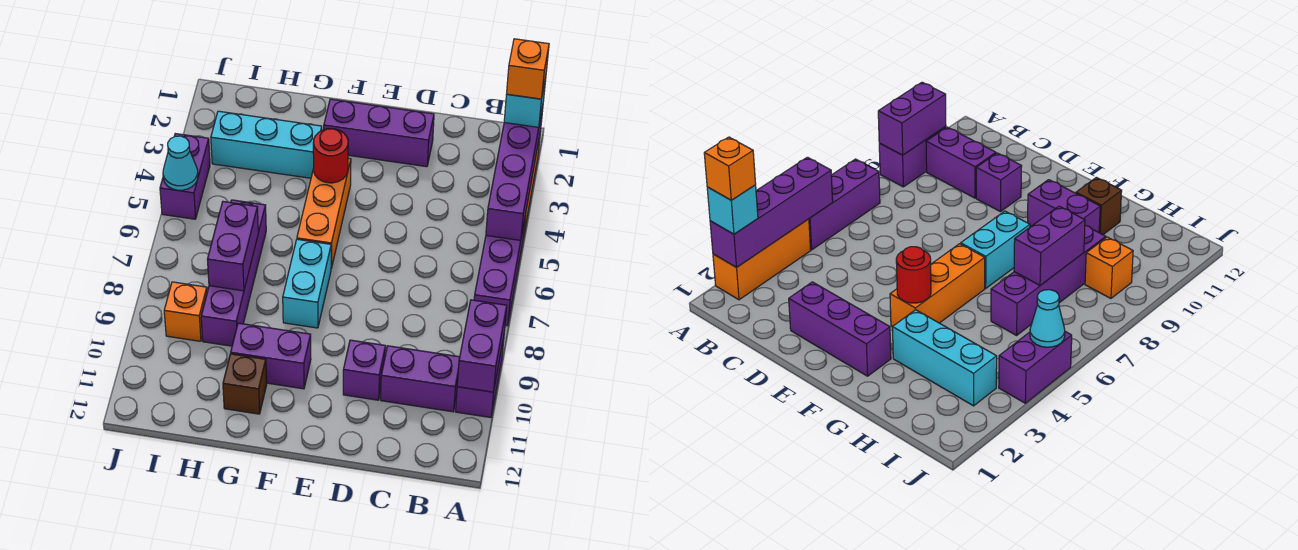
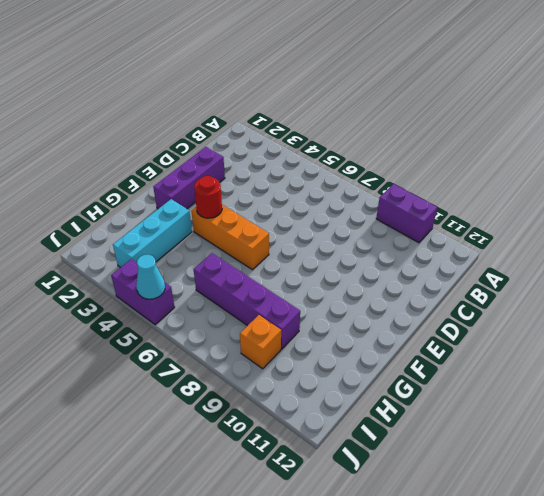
none -> orange 1x3 brick [713,219,811,300]
none -> purple 1x3 brick [474,220,525,326]
none -> purple 1x2 brick [381,346,460,412]

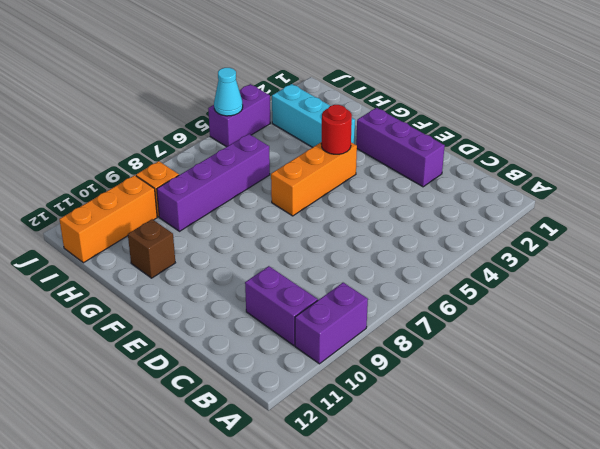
orange 1x3 brick [59,175,157,263] -> orange 1x3 brick moved to [713,219,811,300]
none -> purple 1x3 brick [474,220,525,326]
none -> purple 1x1 brick [343,340,386,400]
none -> cyan 1x2 brick [283,239,331,328]

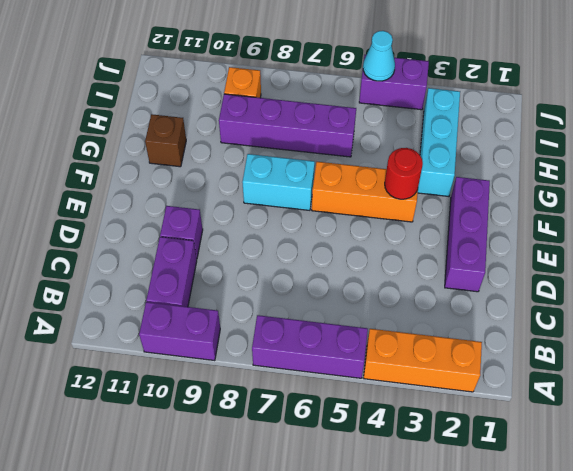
none -> purple 1x2 brick [231,323,311,389]
none -> purple 1x4 brick [486,107,543,241]
none -> purple 1x2 brick [457,300,507,392]

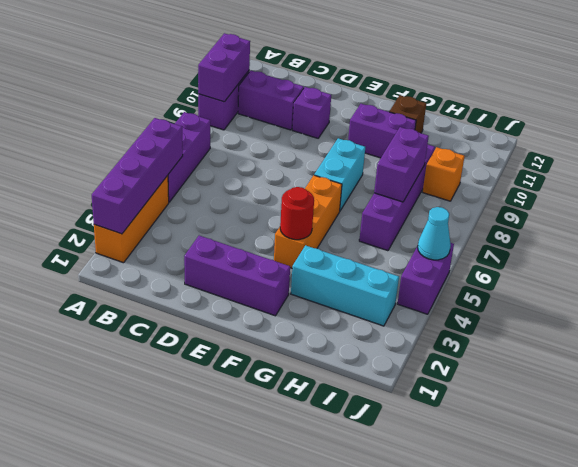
none -> cyan 1x1 brick [504,77,546,127]
none -> orange 1x1 brick [507,39,549,99]

